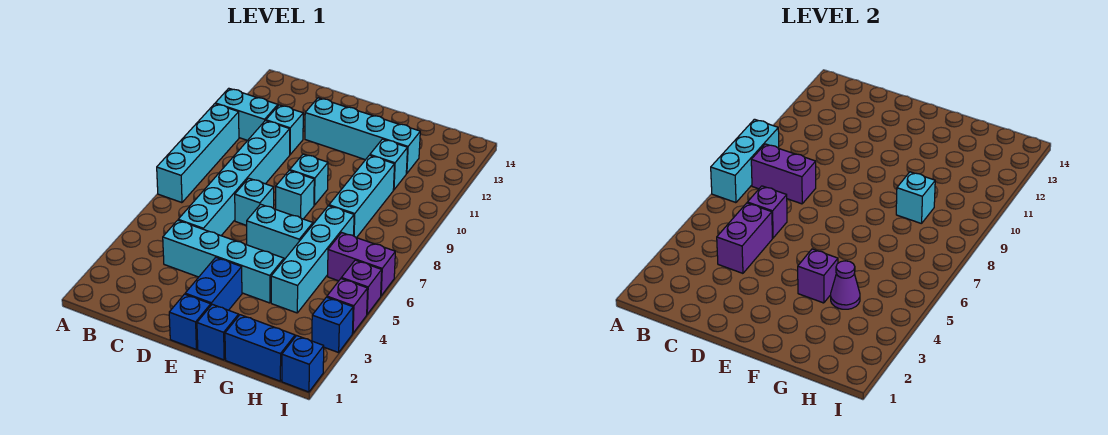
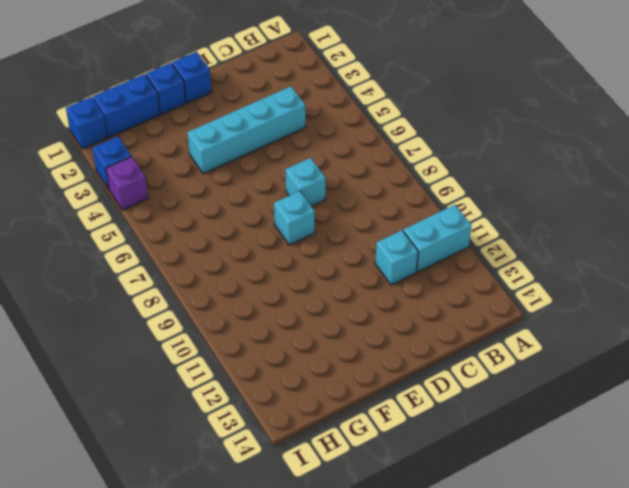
none -> cyan 1x4 brick [157,104,239,203]
none -> cyan 1x6 brick [178,121,290,236]
none -> cyan 1x4 brick [305,98,420,173]

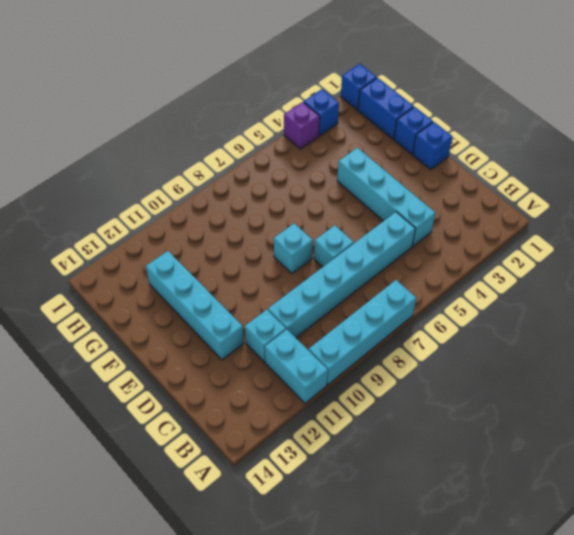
none -> blue 1x2 brick [185,257,242,310]
none -> cyan 1x2 brick [247,204,313,260]
none -> cyan 1x1 brick [290,154,328,205]

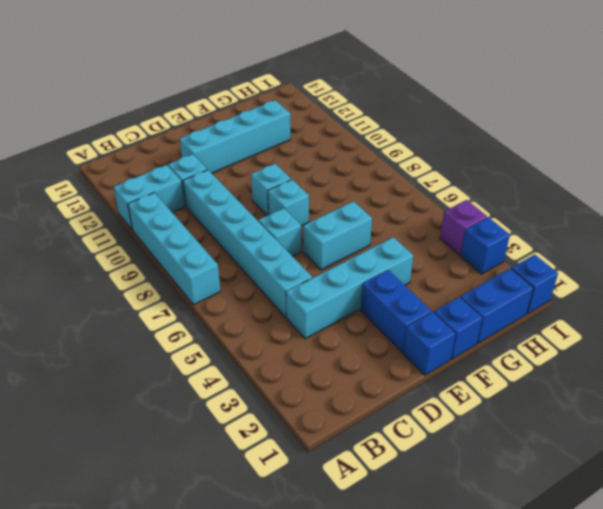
none -> cyan 1x4 brick [271,206,354,313]
none -> cyan 1x3 brick [329,155,395,238]
none -> cyan 1x1 brick [370,139,408,190]

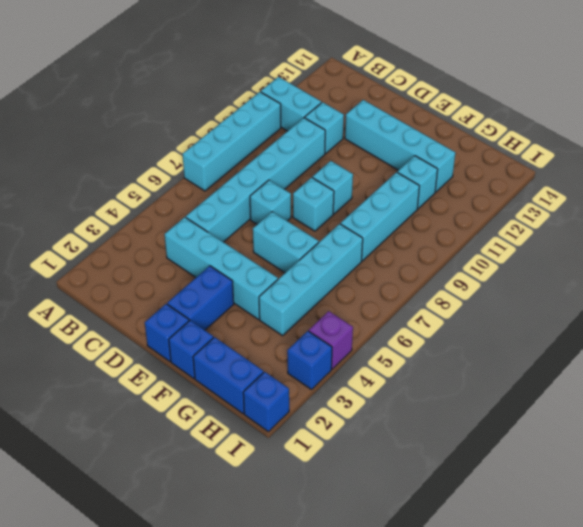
none -> purple 1x2 brick [328,233,395,296]
none -> purple 1x1 brick [341,260,382,314]
none -> cyan 1x3 brick [711,119,779,203]

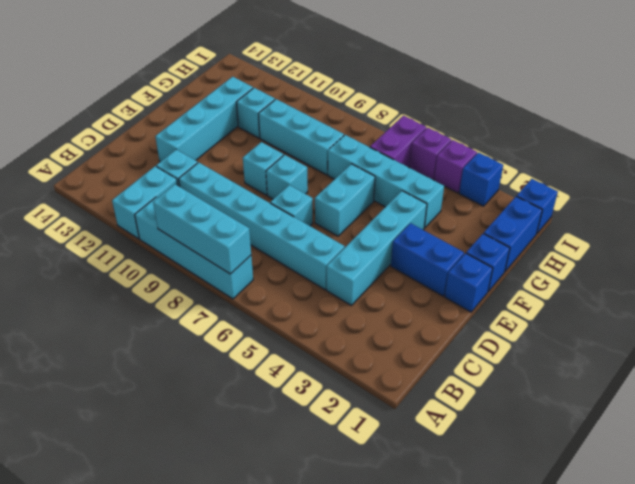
none -> purple 1x2 brick [751,144,816,204]
none -> purple 1x2 brick [717,203,772,273]
none -> purple 1x1 brick [747,186,787,238]

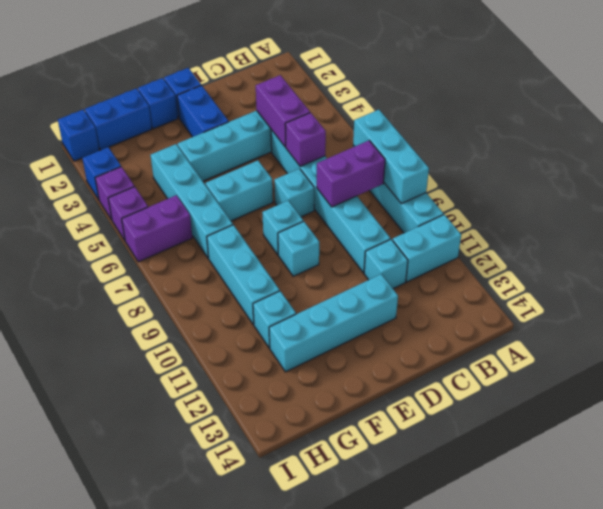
none -> purple 1x1 brick [798,249,838,303]
none -> purple 1x1 cone [831,261,860,309]
none -> cyan 1x1 brick [896,172,935,224]

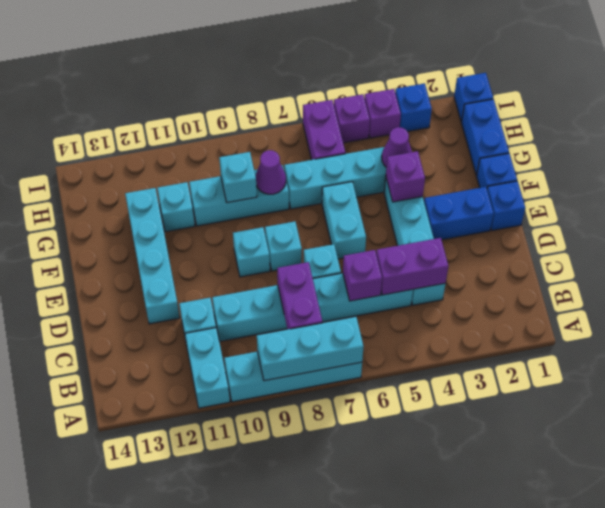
purple 1x1 cone [255,150,286,194] -> none

